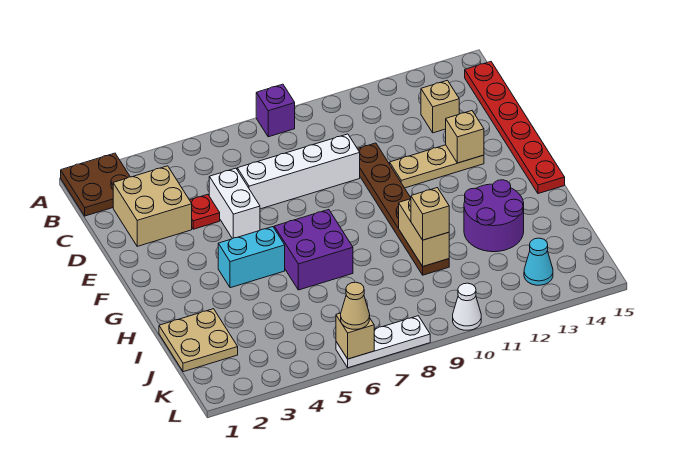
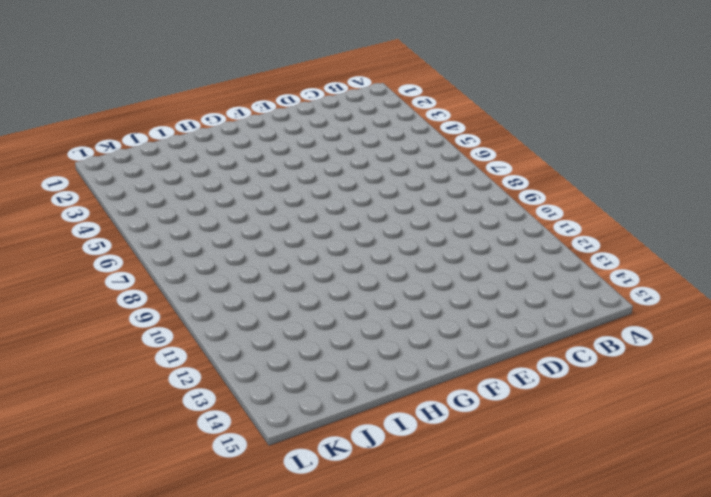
none -> brown 2x2 plate [61,153,130,216]
none -> purple 1x1 brick [256,84,295,137]
none -> red 1x6 plate [465,62,565,194]

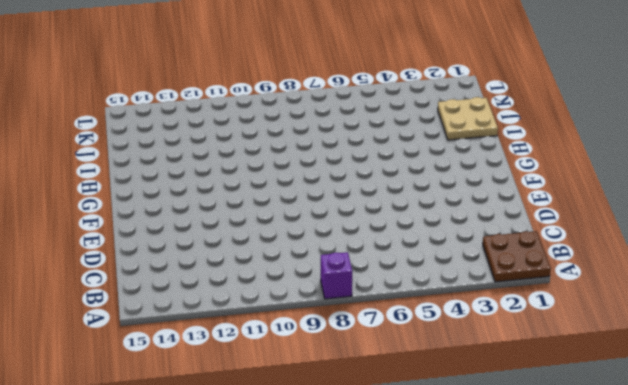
none -> red 1x6 plate [465,62,565,194]
none -> tan 2x2 brick [113,166,192,246]
none -> tan 1x1 brick [421,80,459,133]

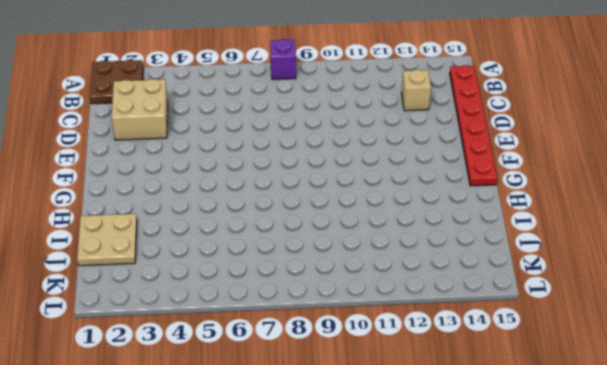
none -> red 1x1 plate [190,194,220,229]
none -> white 1x2 brick [209,168,260,239]
none -> white 1x4 brick [237,134,360,209]

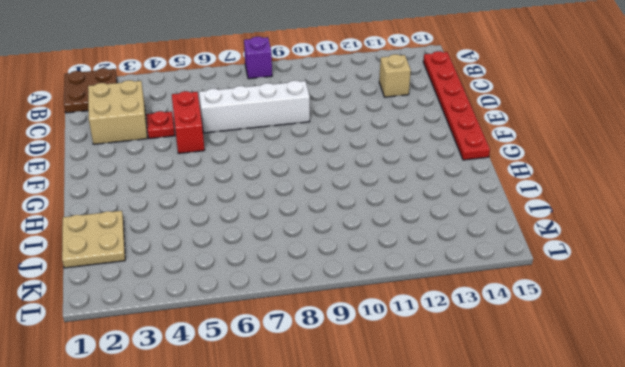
red 1x2 brick [172,91,204,153] -> white 1x2 brick [209,168,260,239]
none -> brown 1x6 plate [358,143,449,275]
none -> tan 1x3 plate [390,145,484,188]
none -> cyan 1x2 brick [218,227,285,288]

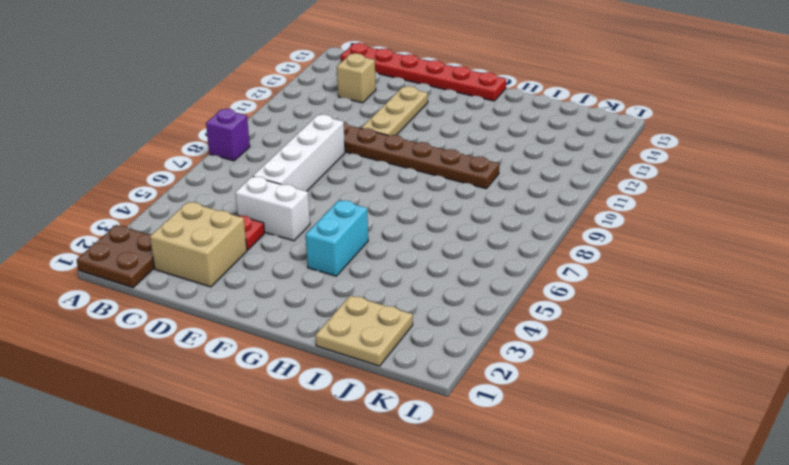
none -> purple 2x2 brick [274,210,353,290]
none -> purple 2x2 round brick [464,180,524,252]
none -> cyan 1x1 cone [524,238,553,285]

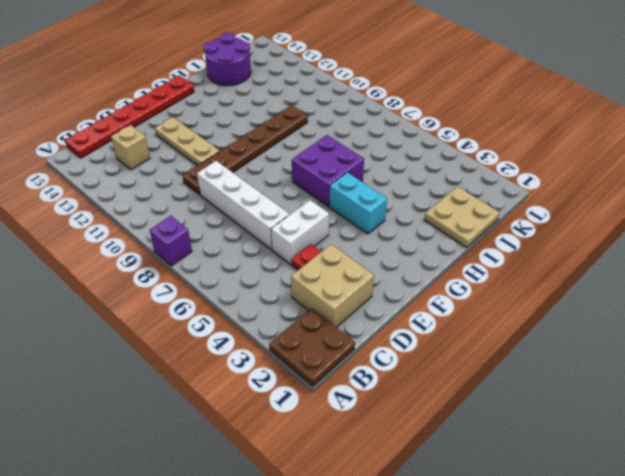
purple 2x2 round brick [204,33,251,85] -> purple 2x2 round brick moved to [464,180,524,252]
none -> cyan 1x1 cone [524,238,553,285]
none -> white 1x3 plate [336,316,430,368]
none -> white 1x1 cone [453,283,481,330]

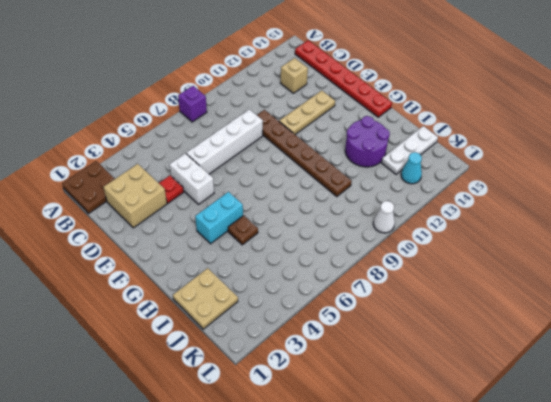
brown 1x1 plate [228,215,258,245] -> none
white 1x3 plate [381,126,438,174] -> white 1x3 plate moved to [336,316,430,368]
none -> purple 2x2 brick [274,210,353,290]
none -> tan 1x1 brick [446,111,484,163]
none -> tan 1x2 brick [399,199,449,266]

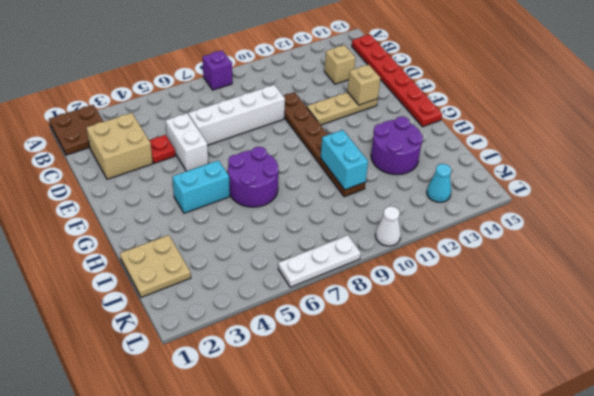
purple 2x2 round brick [228,147,279,207] -> purple 2x2 brick [274,210,353,290]
cyan 1x2 brick [321,130,368,190] -> tan 1x2 brick [399,199,449,266]
none -> tan 1x1 brick [336,313,374,359]
none -> tan 1x1 brick [411,188,449,240]
none -> tan 1x1 cone [341,282,370,329]

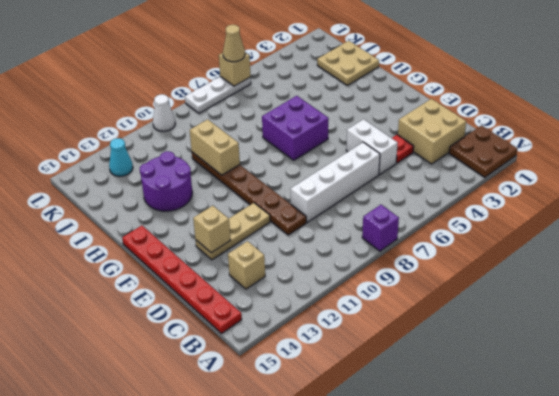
none -> cyan 1x2 brick [218,227,285,288]
none -> tan 1x1 brick [411,188,449,240]

